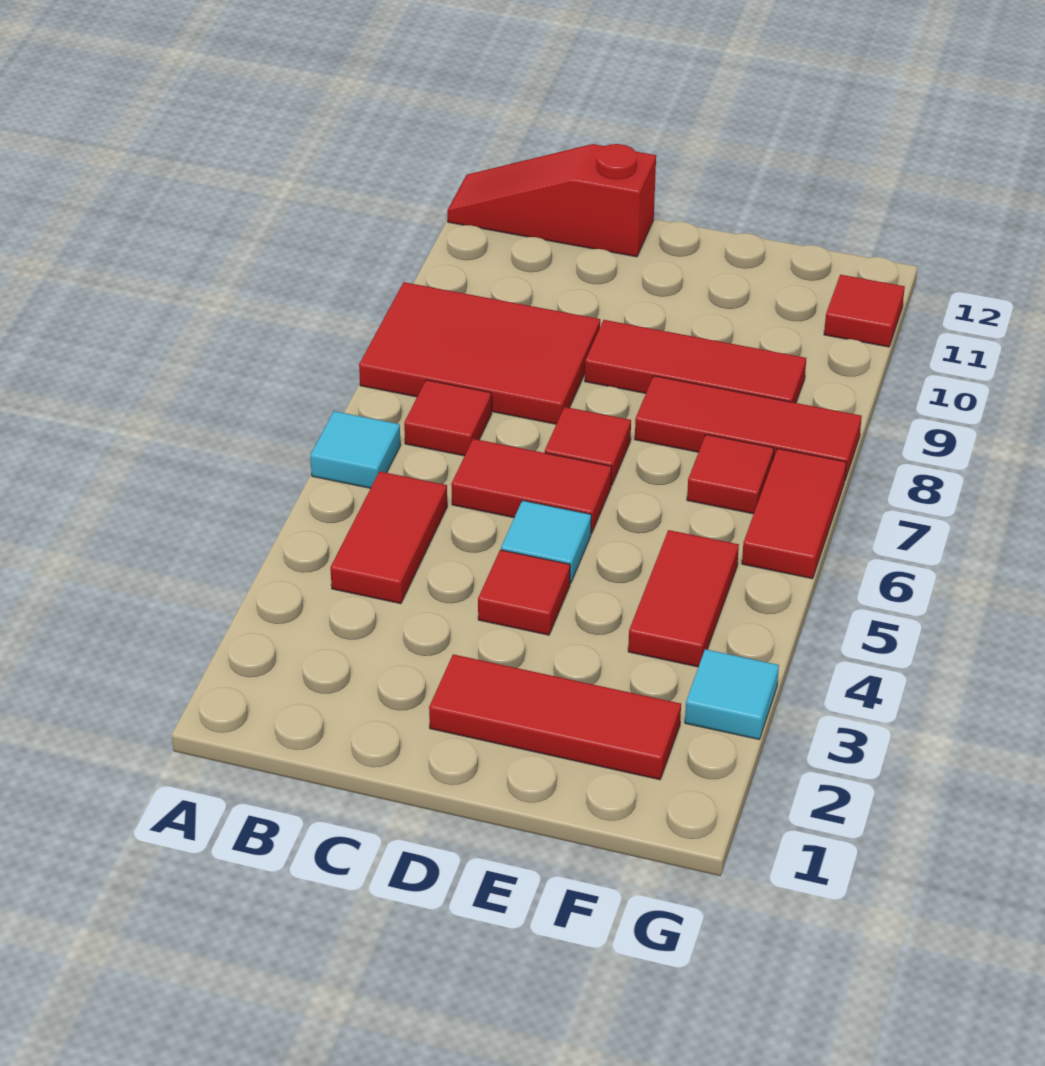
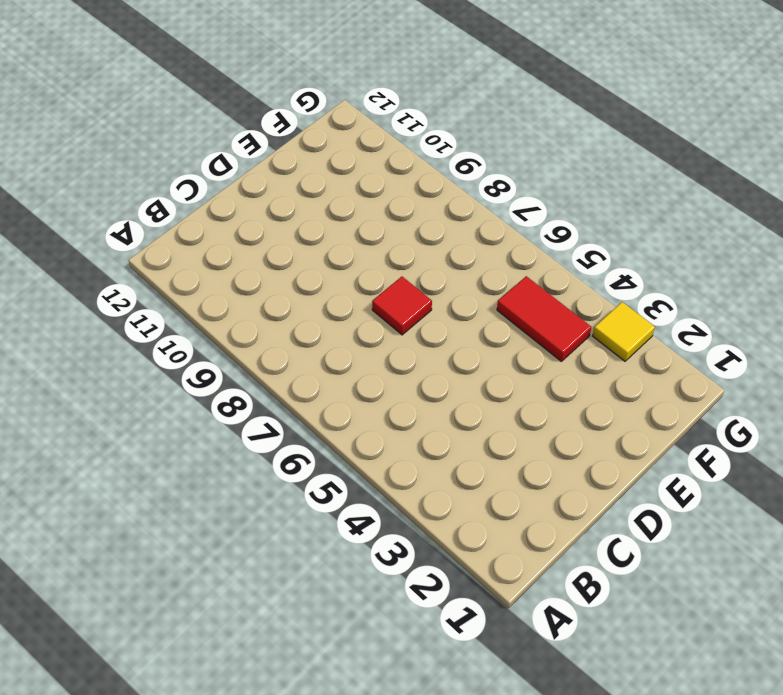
yellow 1x1 tile [593,302,655,361] -> cyan 1x1 tile [685,649,779,739]
none -> cyan 1x1 tile [310,411,401,488]
none -> red 2x3 tile [359,282,600,424]
none -> red 1x3 slope [447,144,656,257]

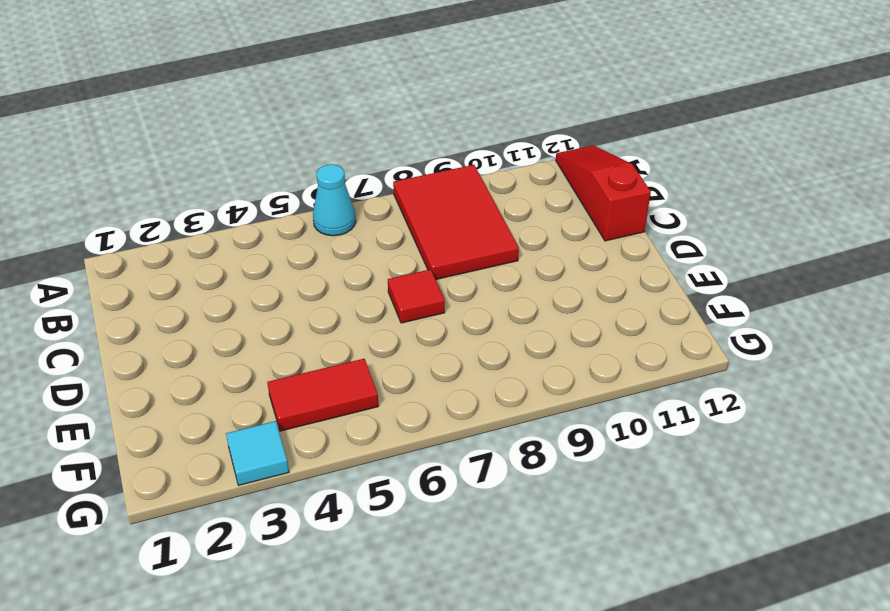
cyan 1x1 cone [313,164,356,236] -> cyan 1x1 tile [310,411,401,488]
none -> red 1x2 tile [330,471,447,604]
none -> red 1x1 tile [404,380,492,456]
none -> red 1x2 tile [451,439,612,533]

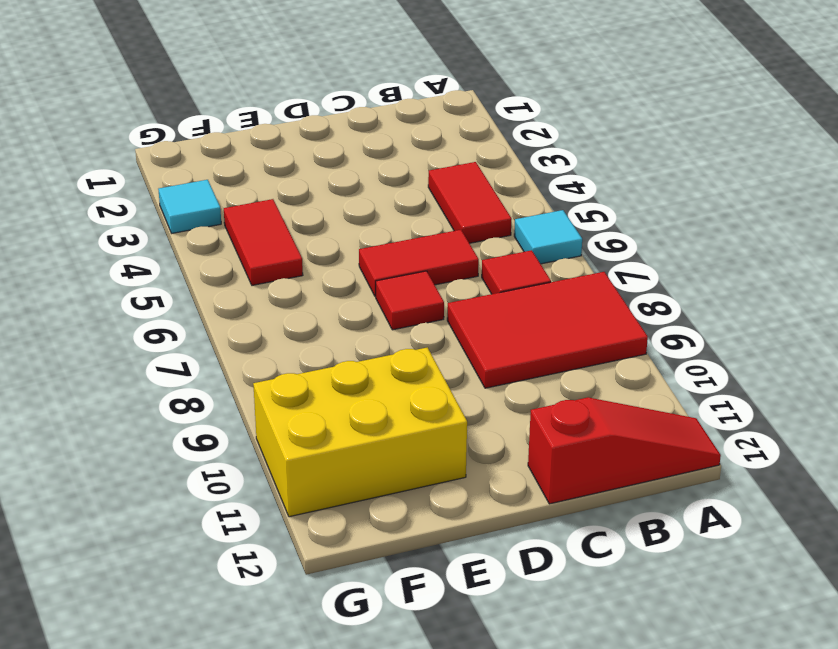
yellow 2x3 brick [253,347,467,517] -> red 1x1 tile [824,275,905,347]
none -> red 1x3 tile [429,654,681,780]
none -> red 1x1 tile [478,550,570,635]
none -> cyan 1x1 tile [501,500,591,583]

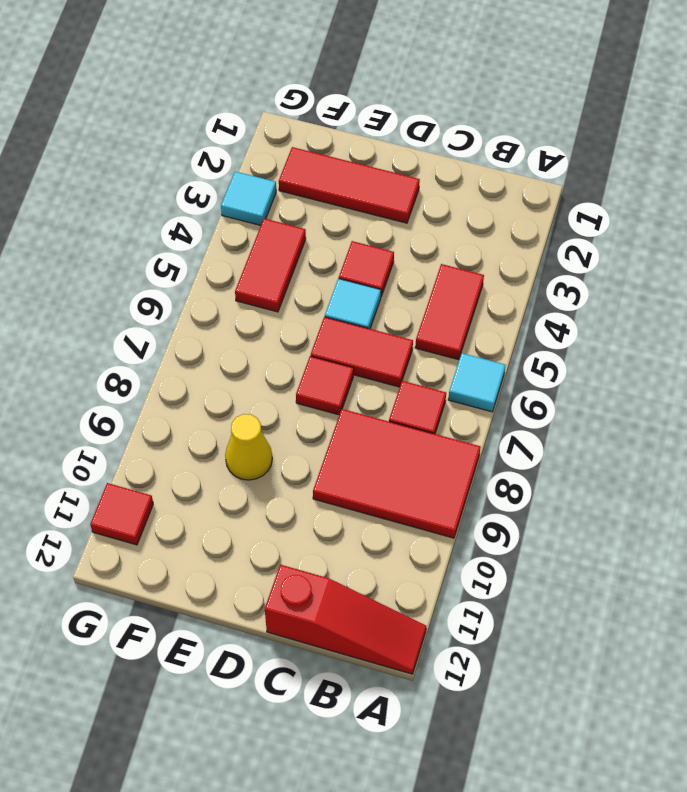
yellow 1x1 cone [225,414,272,480] -> red 1x3 tile [585,320,806,403]
none -> red 1x3 tile [635,376,862,479]
none -> red 1x1 tile [687,435,774,514]
none -> red 1x2 tile [742,449,846,579]

